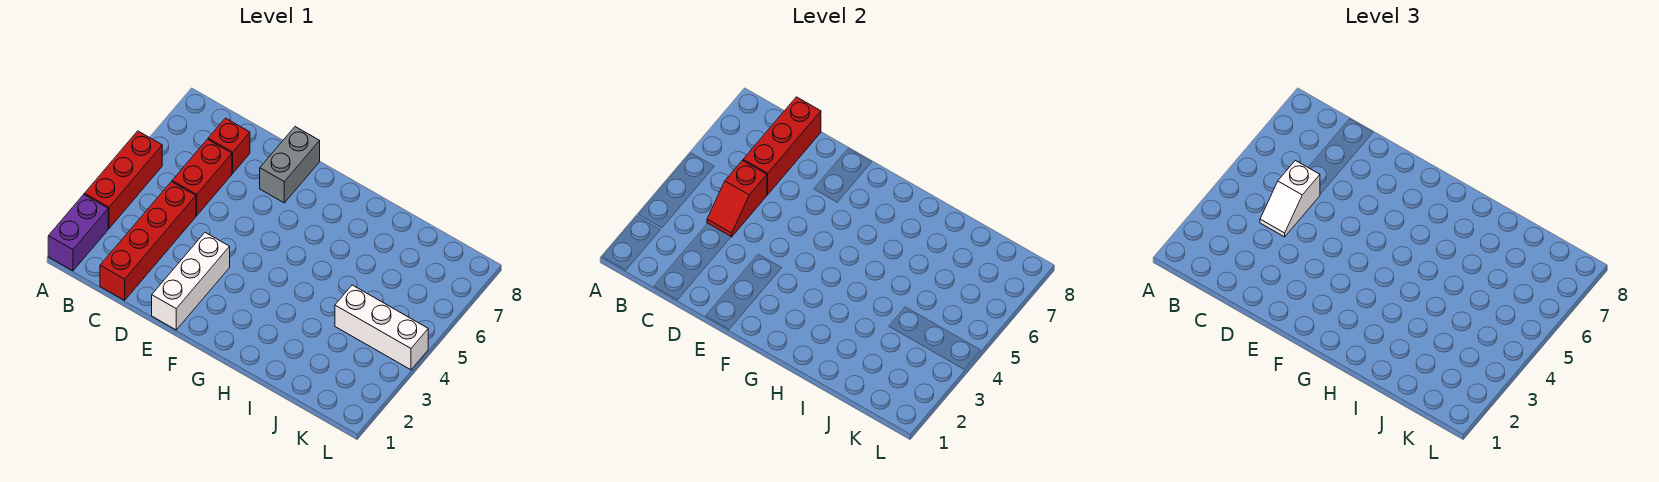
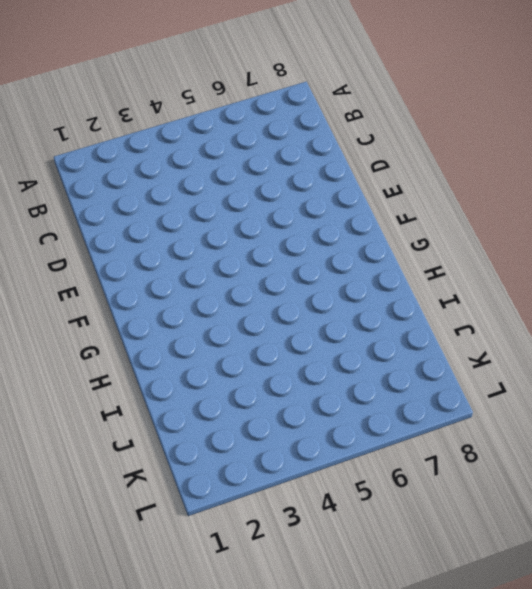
none -> purple 1x2 brick [48,195,108,271]
none -> red 1x3 brick [84,131,162,228]

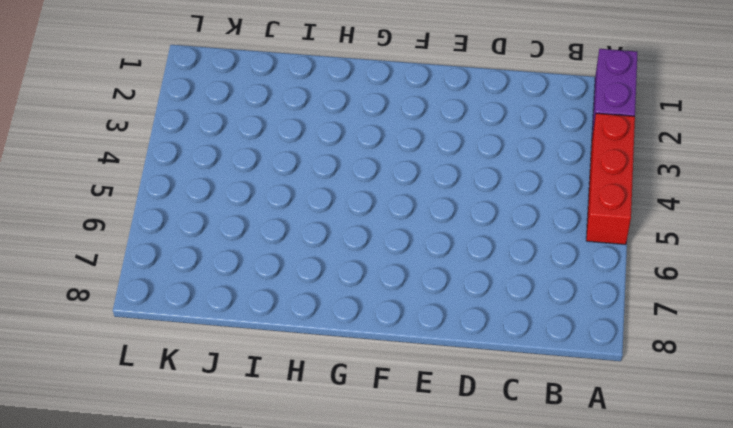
none -> red 1x4 brick [100,182,196,300]
none -> red 1x2 brick [172,139,232,216]

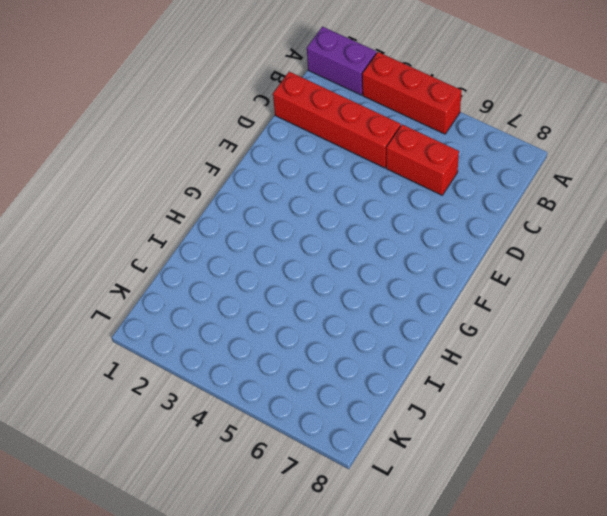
none -> red 1x1 brick [208,118,250,173]
none -> white 1x3 brick [152,233,230,330]

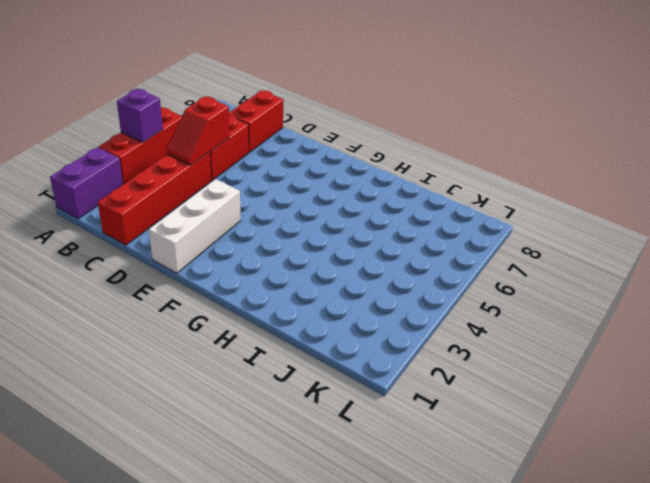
purple 1x1 brick [117,89,163,142] -> none
red 1x2 brick [229,91,284,152] -> red 1x1 brick [208,118,250,173]
none -> grey 1x2 brick [260,127,320,203]
none -> white 1x3 brick [335,285,428,370]

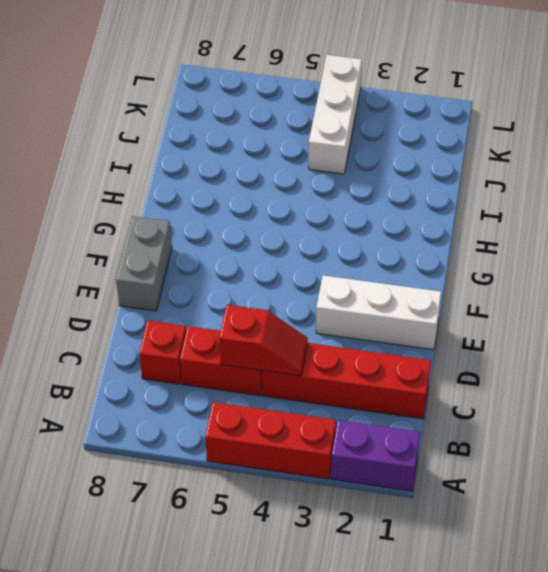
grey 1x2 brick [116,216,172,311] -> grey 1x2 brick turned to [260,127,320,203]
none -> red 1x3 brick [743,97,821,195]
none -> white 1x2 slope [1260,160,1320,237]

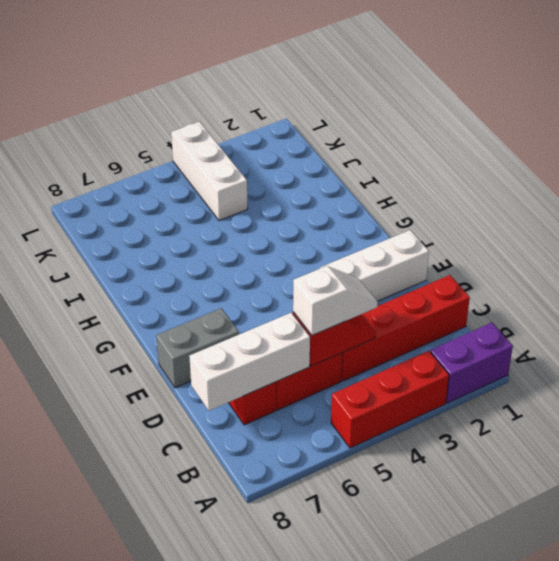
white 1x3 brick [189,313,310,411] -> red 1x3 brick [743,97,821,195]

